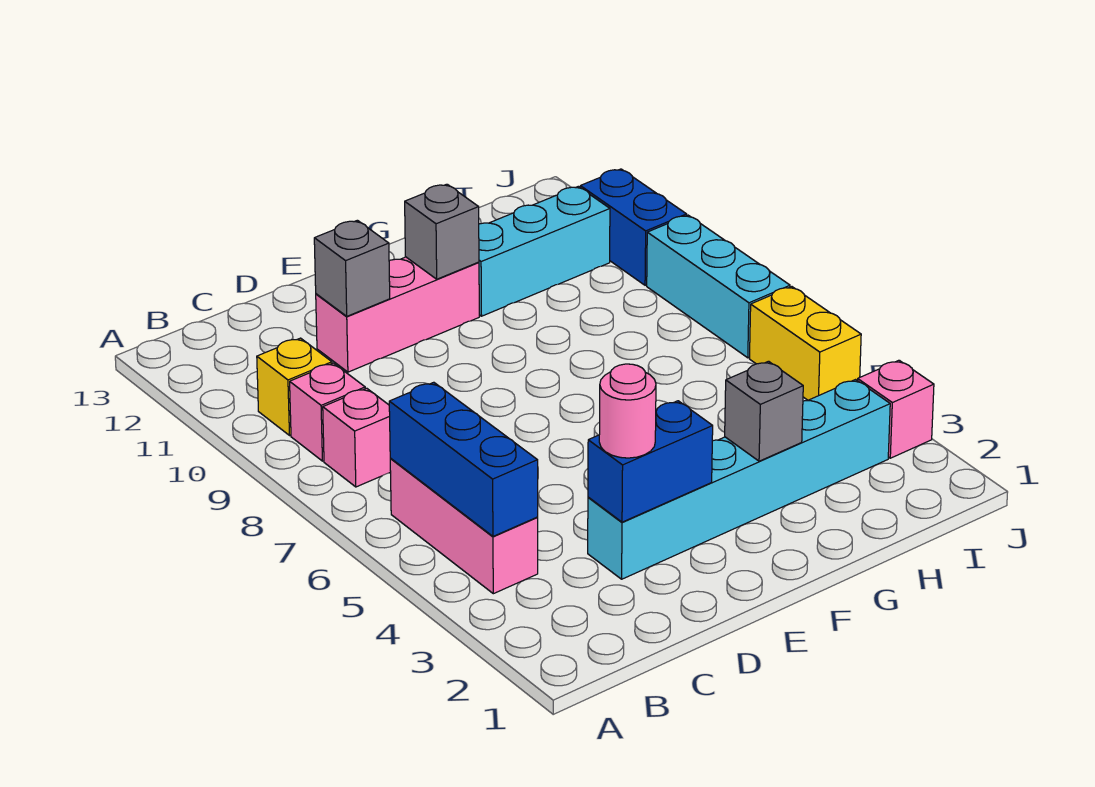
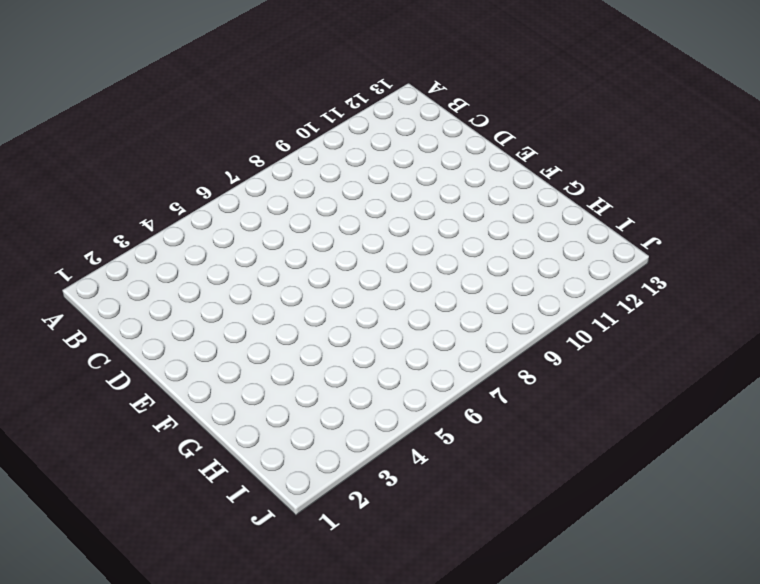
none -> pink 1x3 brick [390,459,538,594]
none -> pink 1x1 brick [323,388,391,487]
none -> pink 1x1 brick [290,363,365,461]

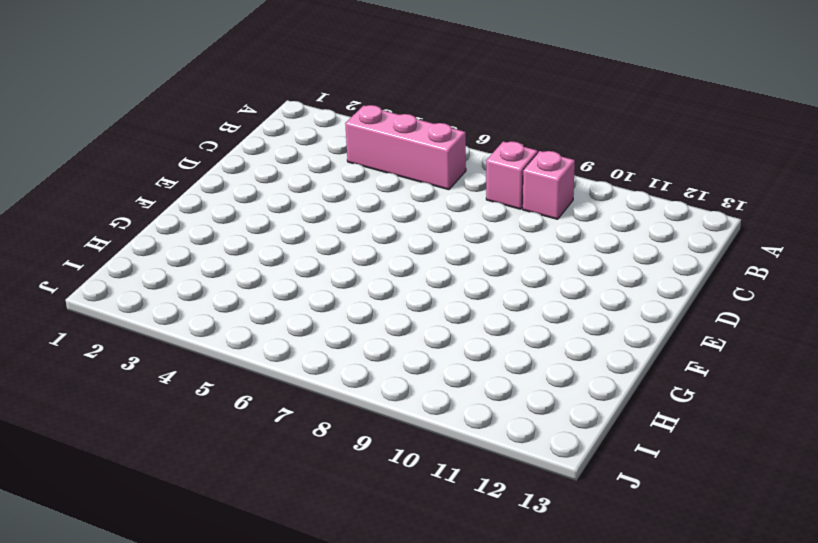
none -> yellow 1x1 brick [257,338,332,435]
none -> cyan 1x6 brick [588,380,890,579]
none -> pink 1x3 brick [316,257,479,372]

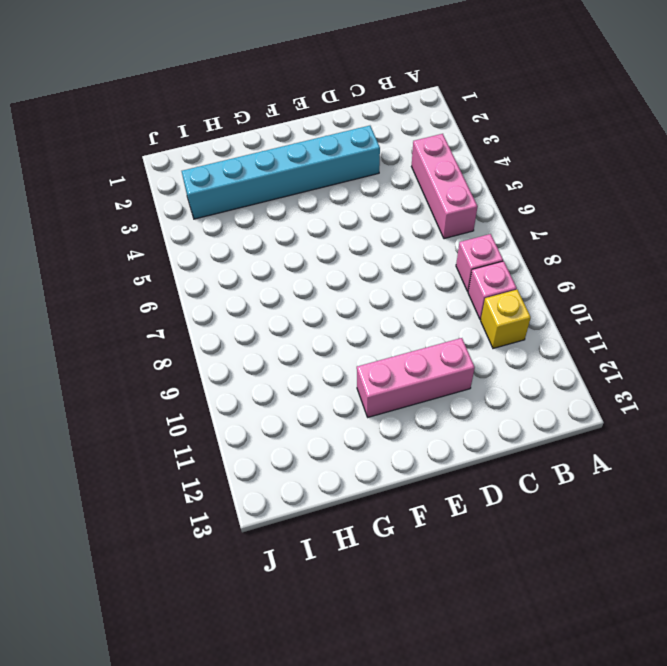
none -> cyan 1x3 brick [479,187,610,316]
none -> pink 1x1 brick [858,360,934,458]
none -> yellow 1x2 brick [749,287,861,400]

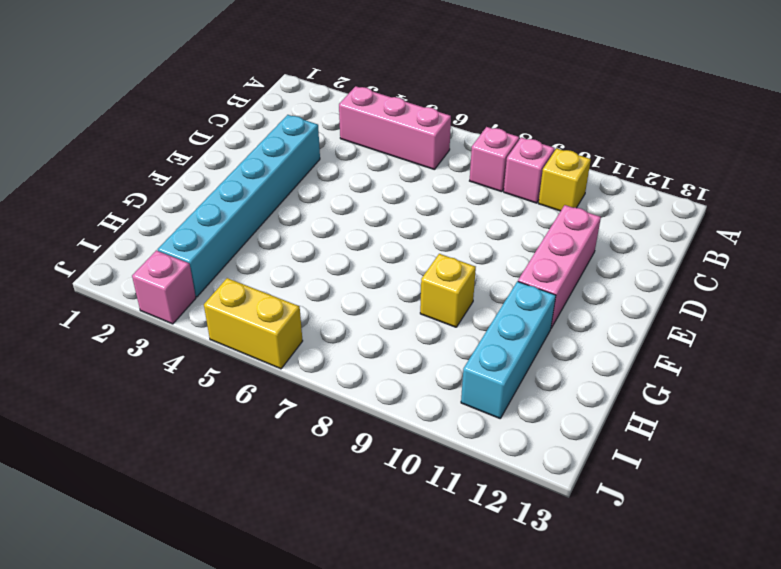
yellow 1x1 brick [420,254,476,327] -> none
none -> cyan 1x3 brick [647,215,790,358]
none -> blue 1x2 brick [580,169,687,285]
none -> blue 1x3 brick [389,382,538,536]

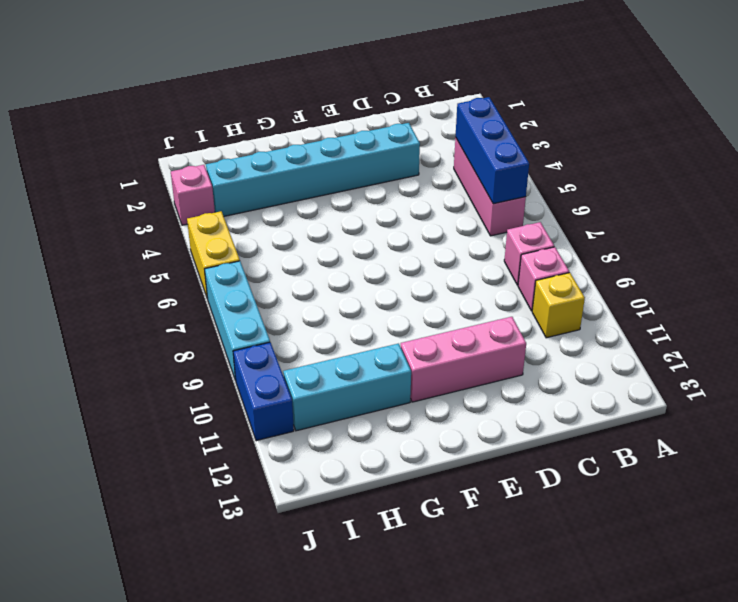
none -> blue 1x2 brick [588,401,713,522]
none -> grey 1x1 brick [314,220,390,316]
none -> grey 1x1 brick [405,184,479,279]

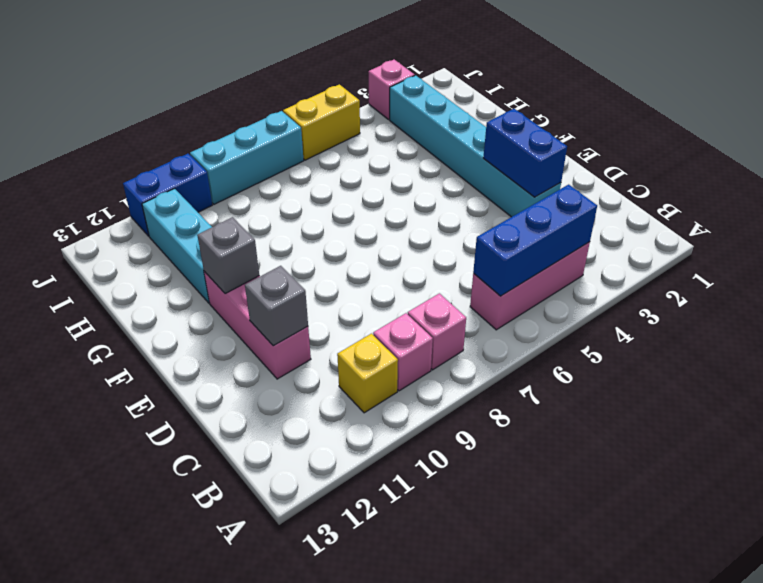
none -> grey 1x1 brick [725,361,803,461]
none -> pink 1x1 round brick [599,364,656,458]

